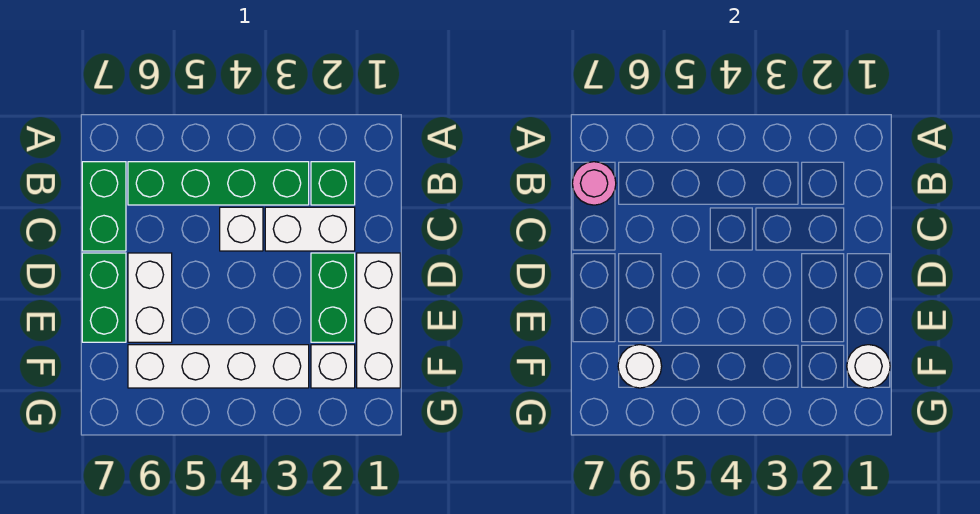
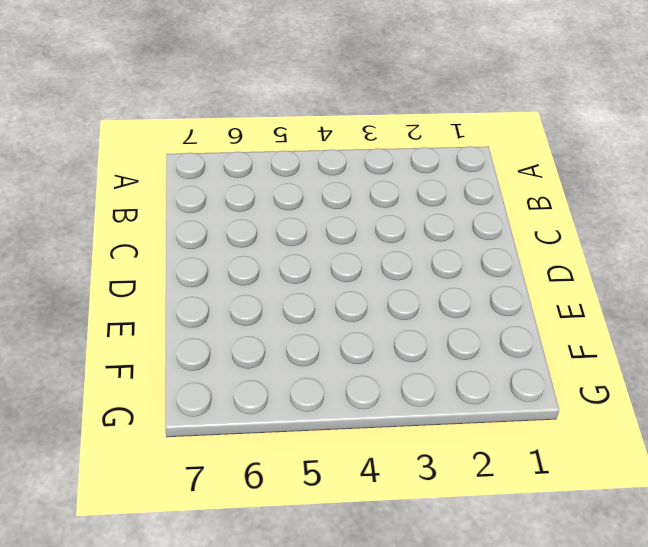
none -> green 1x1 brick [311,162,355,205]
none -> green 1x4 brick [128,162,309,205]
none -> green 1x2 brick [82,162,126,251]

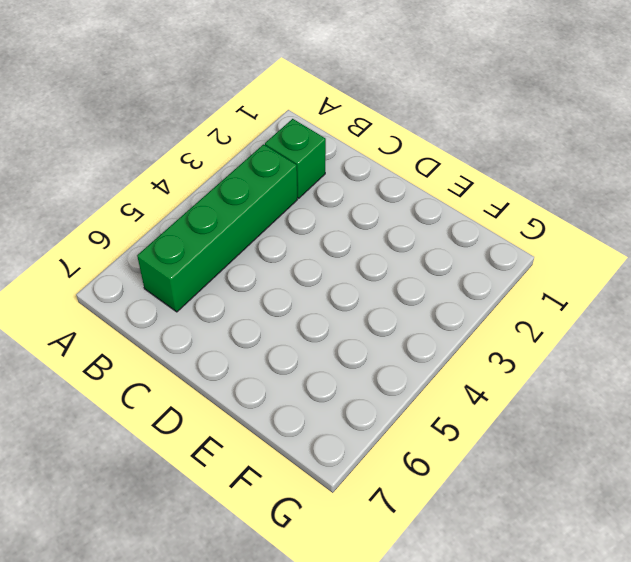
none -> green 1x2 brick [82,162,126,251]
none -> white 1x2 brick [265,207,355,251]
none -> white 1x1 brick [220,207,263,251]

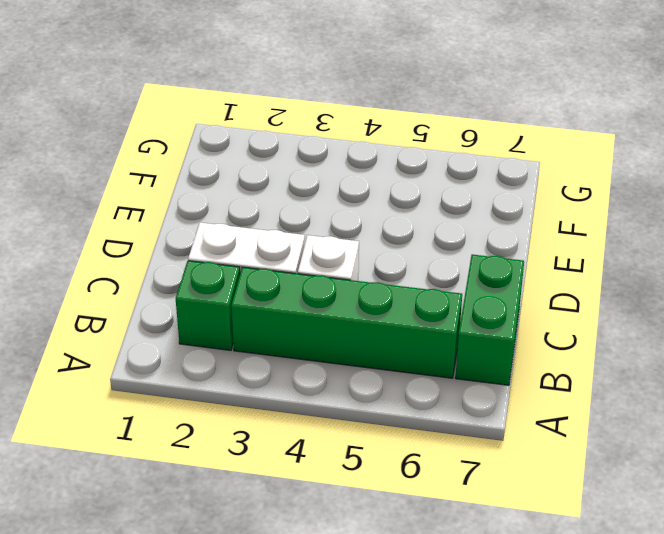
none -> white 1x3 brick [357,253,400,388]
none -> green 1x2 brick [311,253,355,342]
none -> white 1x2 brick [128,253,172,342]

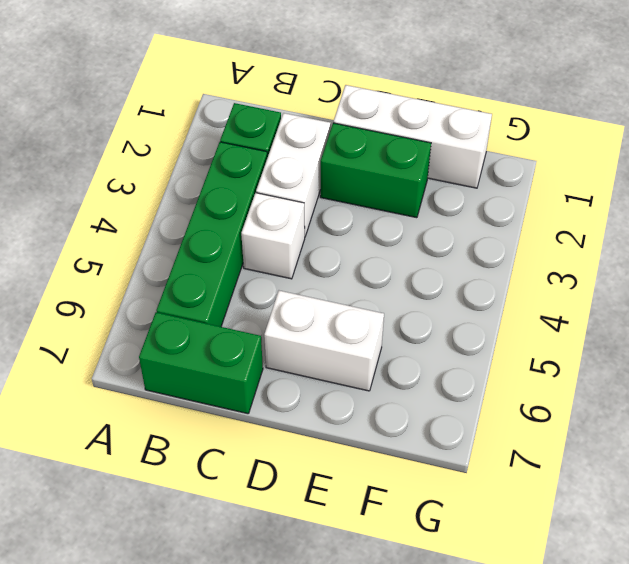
none -> green 1x2 brick [82,253,126,342]
none -> white 1x1 brick [311,345,355,388]
none -> white 1x4 brick [128,345,309,388]

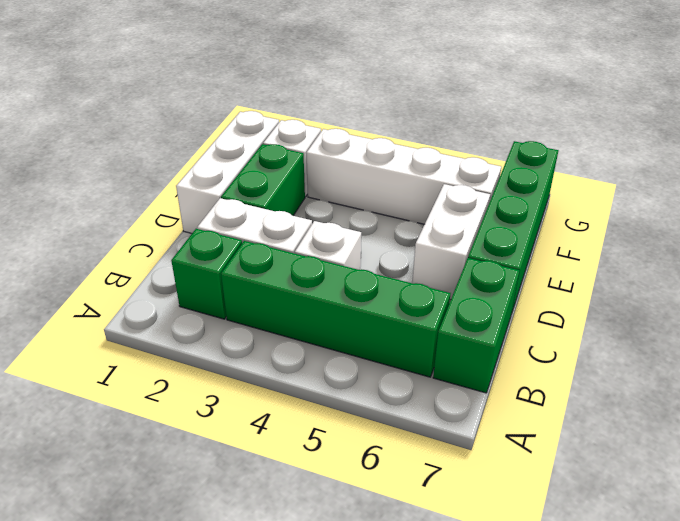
green 1x4 brick [468,141,559,314] -> green 1x2 brick [82,253,126,342]
none -> pink 1x1 round brick [572,162,616,205]
none -> white 1x1 round brick [847,345,890,388]
none -> white 1x1 round brick [618,345,662,388]

